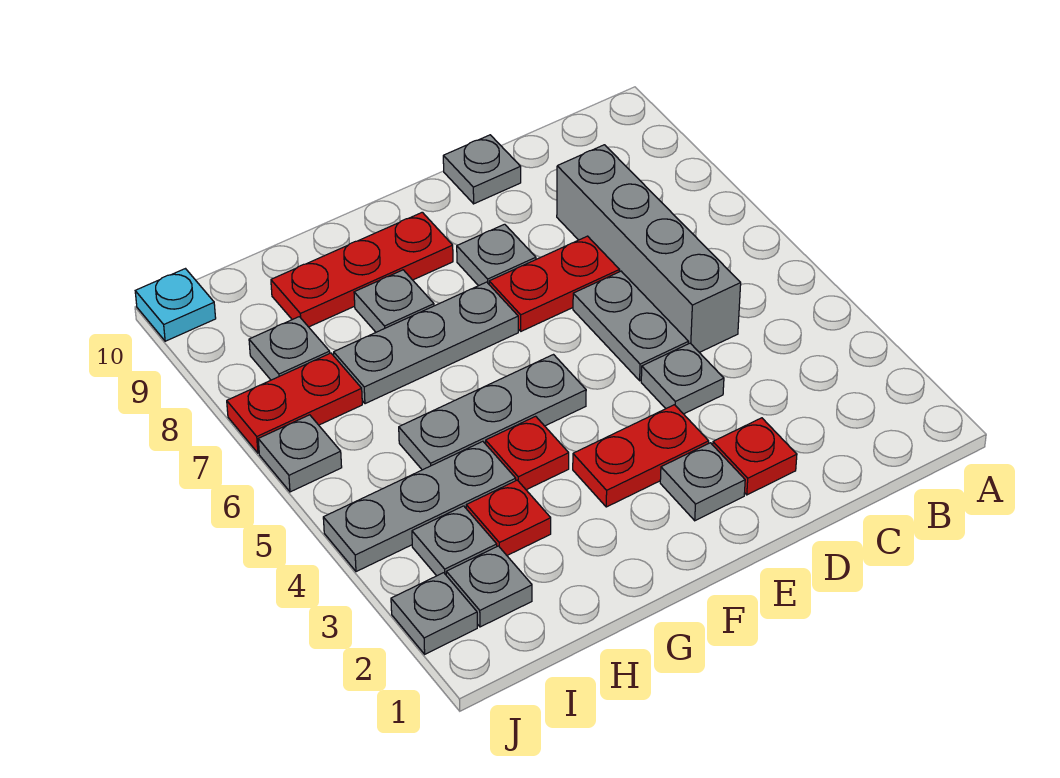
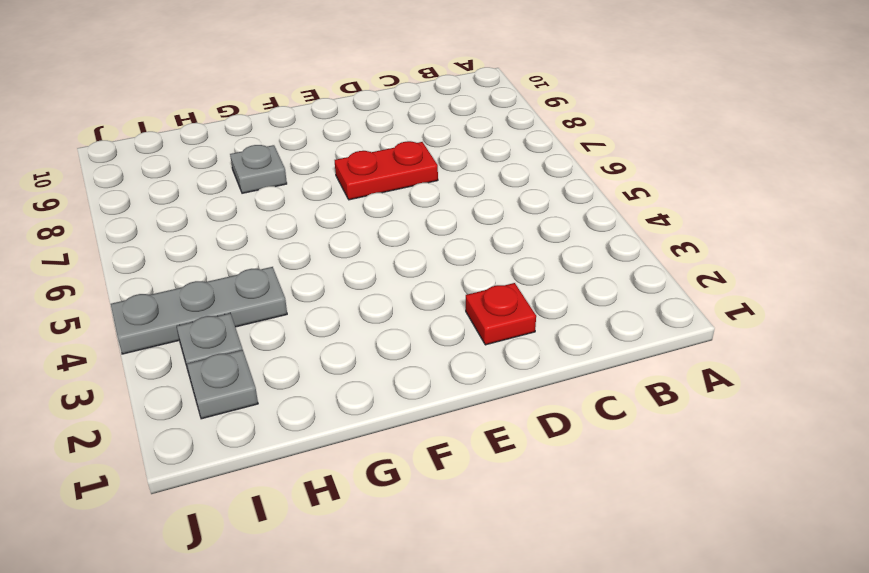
none -> grey 1x4 brick [557,145,741,352]
none -> grey 1x1 plate [641,343,724,414]
none -> grey 1x2 plate [573,271,688,381]

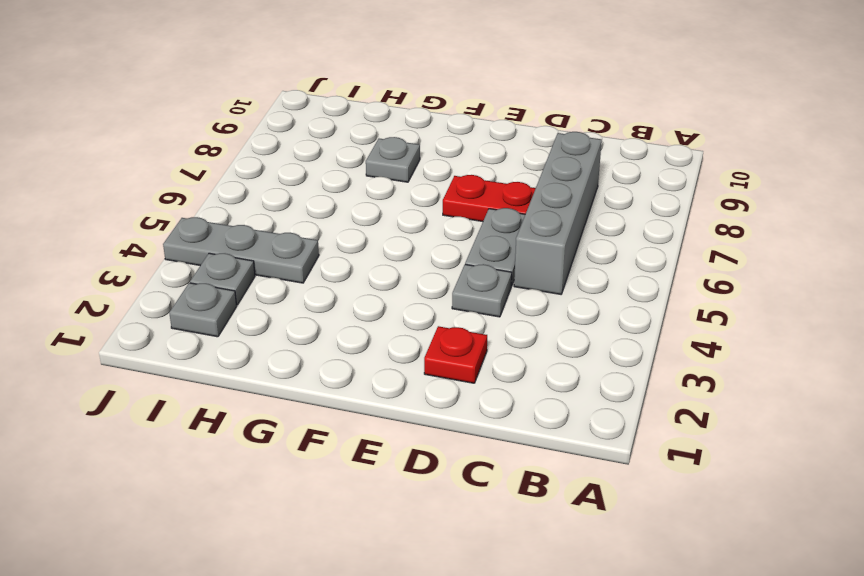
none -> grey 1x1 plate [443,135,521,204]
none -> grey 1x1 plate [660,443,745,521]
none -> red 1x2 plate [573,405,709,507]

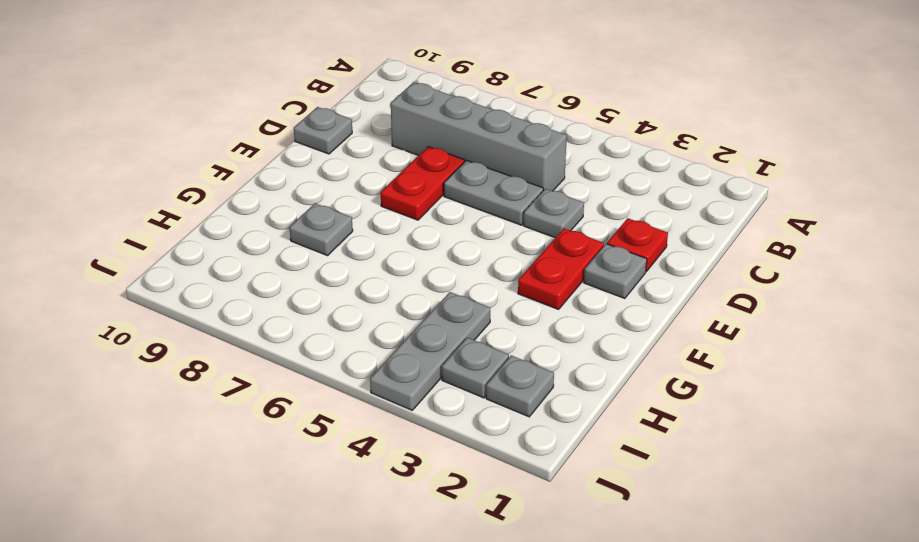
none -> grey 1x1 plate [457,224,536,286]
none -> grey 1x3 plate [399,355,586,470]
none -> grey 1x3 plate [334,282,518,404]

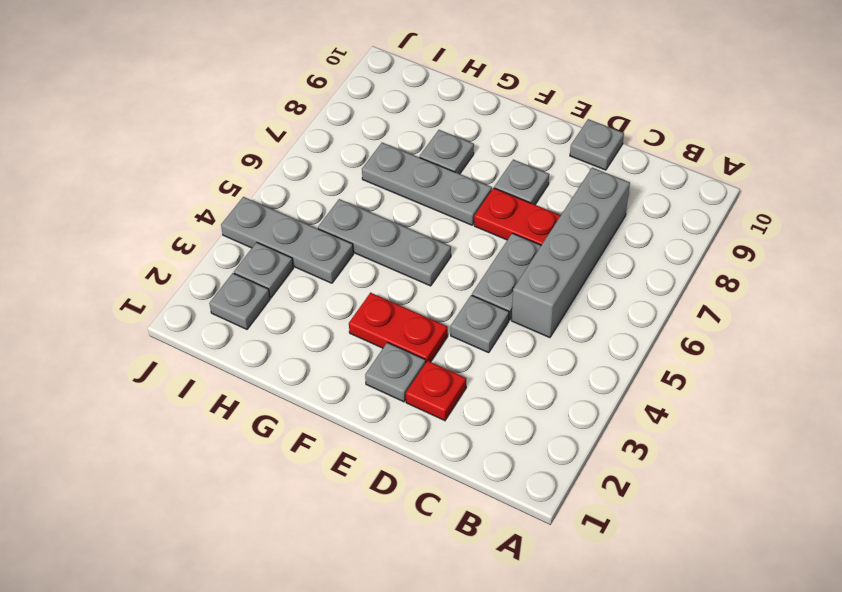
none -> red 1x3 plate [271,212,453,327]
none -> red 1x1 plate [486,416,569,490]
none -> red 1x1 plate [466,480,551,555]

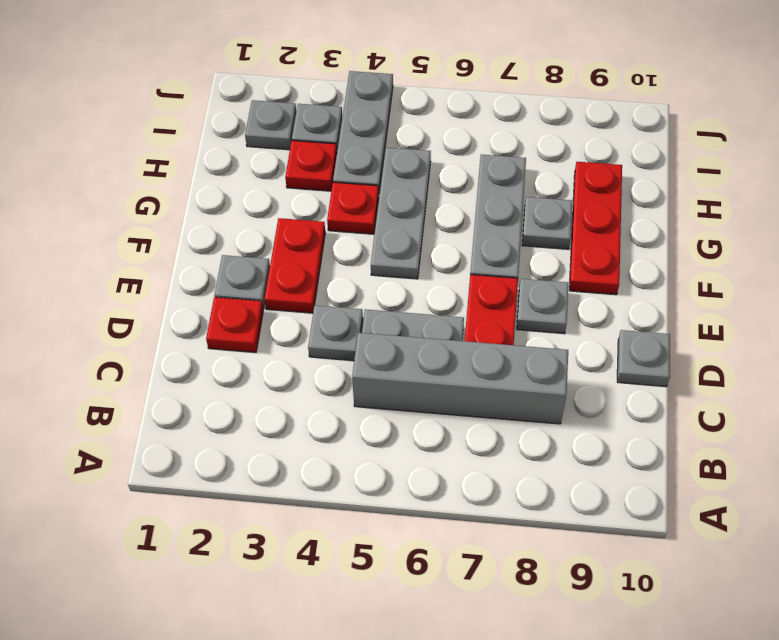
none -> red 1x2 plate [227,353,362,453]
none -> grey 1x1 plate [249,317,330,380]
none -> grey 1x1 plate [391,573,477,654]

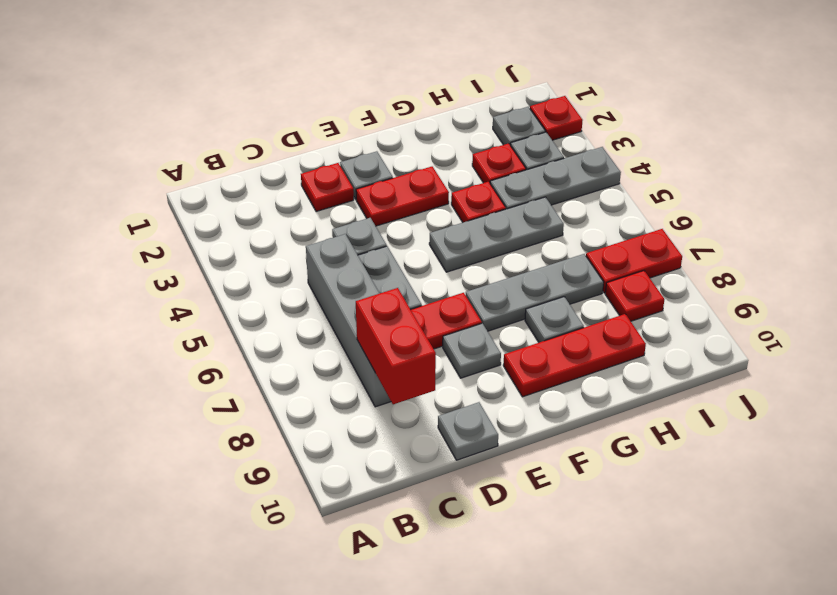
red 1x2 brick [356,288,436,404] -> none
red 1x1 plate [605,271,664,321] -> grey 1x1 plate [249,317,330,380]
red 1x1 plate [530,96,583,140] -> grey 1x1 plate [391,573,477,654]
none -> grey 1x1 plate [258,415,342,492]
none -> cyan 1x1 plate [135,269,216,341]

